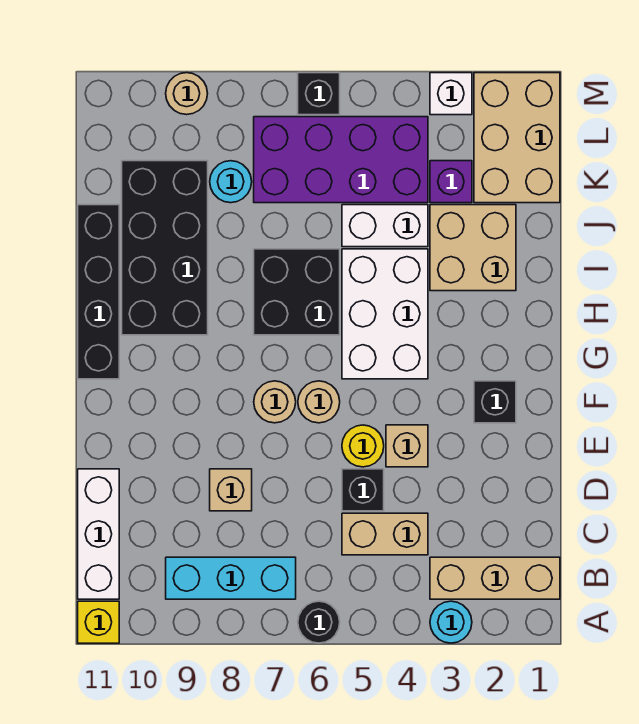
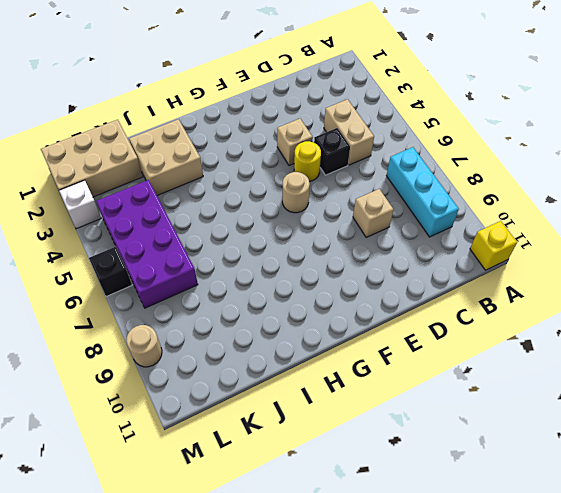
none -> cyan 1x1 round brick [430,601,472,643]
none -> black 1x1 round brick [298,601,340,643]
none -> tan 1x3 brick [430,557,560,599]

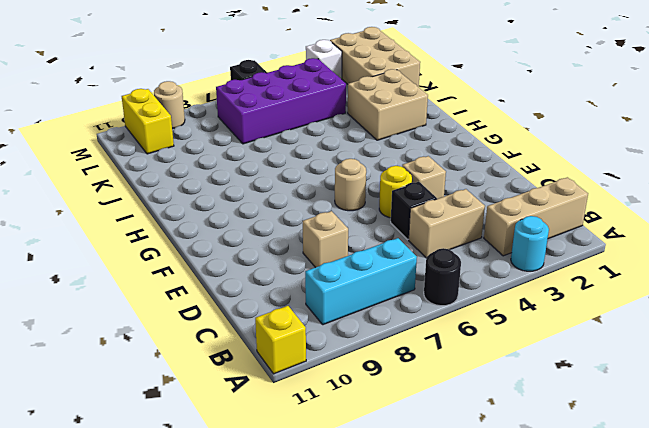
yellow 1x2 brick [122,89,174,154] -> none
none -> white 1x3 brick [78,469,119,599]
none -> black 1x1 brick [474,381,516,423]
none -> tan 1x1 round brick [254,381,296,423]

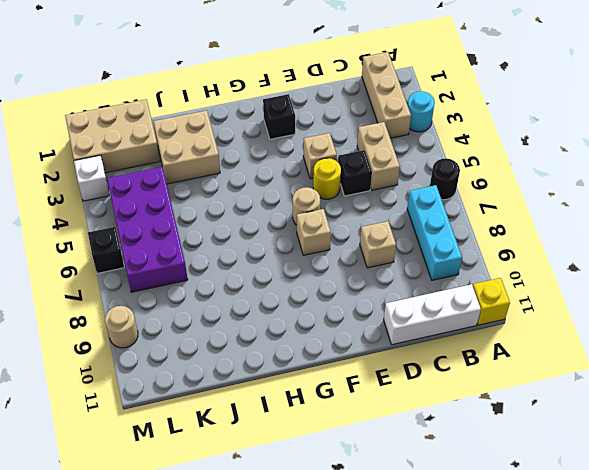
tan 1x1 brick [297,209,331,255] -> tan 1x1 round brick [254,381,296,423]
none -> white 2x3 brick [342,249,428,379]
none -> black 1x4 brick [78,205,119,379]
none -> black 2x2 brick [254,249,340,335]

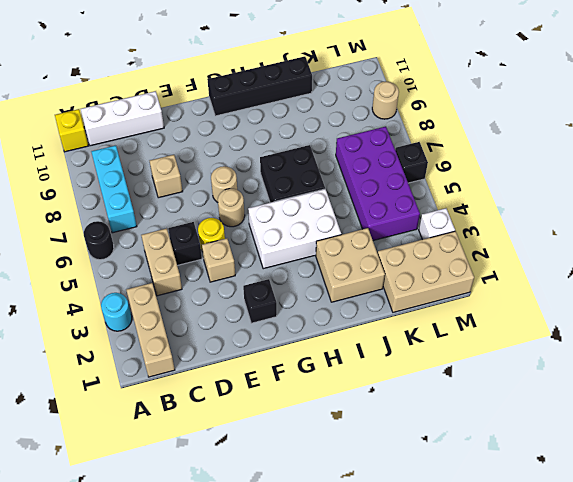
none -> black 2x4 brick [122,161,208,335]
none -> white 1x2 brick [342,205,428,247]
none -> purple 1x1 brick [430,161,472,203]

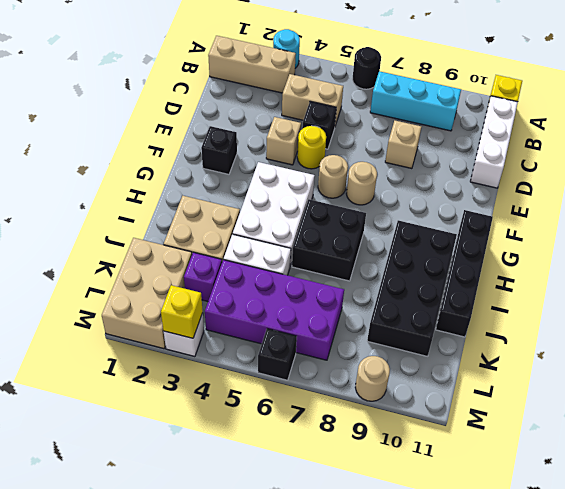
yellow 1x1 brick [161,285,203,338] -> none
none -> cyan 1x1 round brick [210,161,252,203]

